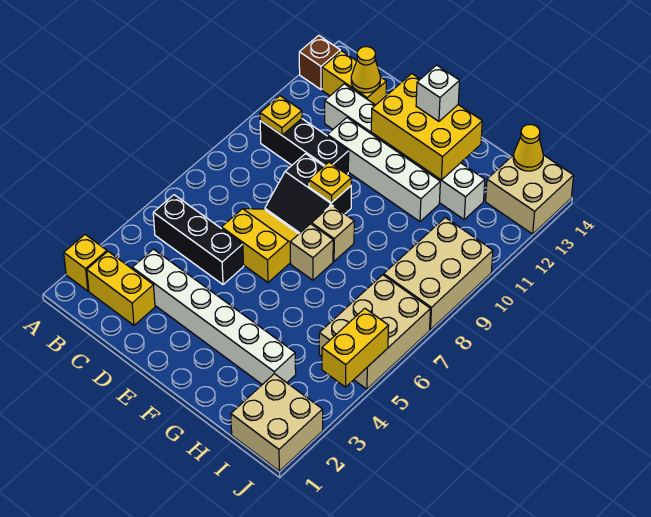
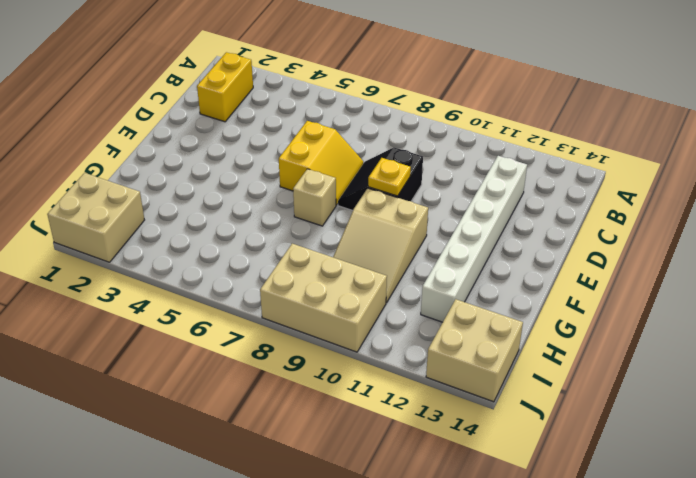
tan 2x3 slope [333,188,428,303] -> none
none -> yellow 1x1 brick [64,235,107,291]
none -> brown 1x1 brick [299,35,340,90]
none -> black 1x3 brick [153,195,244,285]

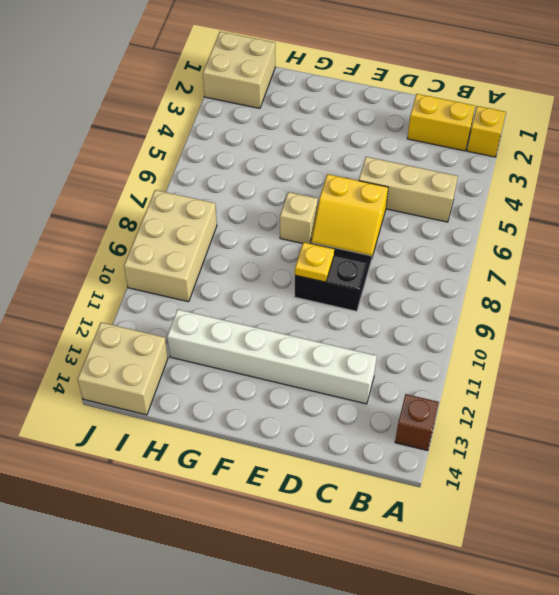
tan 1x3 brick [359,157,458,222] -> black 1x3 brick [153,195,244,285]
none -> black 1x3 brick [260,119,349,175]
none -> yellow 1x2 brick [322,51,387,105]
none -> white 1x6 brick [132,249,296,385]

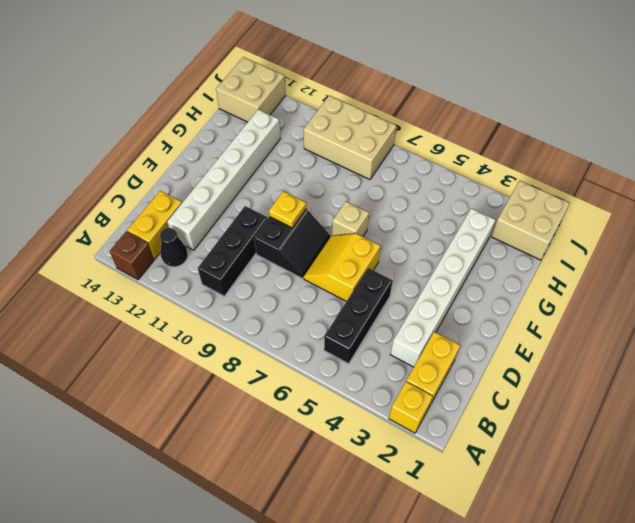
black 1x1 cone [160,228,188,267] -> none
none -> white 1x4 brick [327,118,440,222]
none -> tan 1x1 brick [312,205,354,261]
none -> tan 2x3 brick [319,275,430,389]

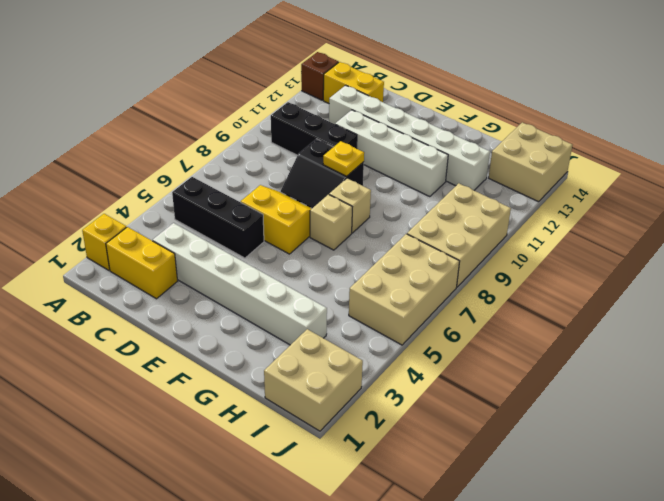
none -> yellow 1x1 plate [260,96,302,135]
none -> yellow 1x1 cone [351,47,381,93]
none -> yellow 2x3 brick [371,74,482,180]

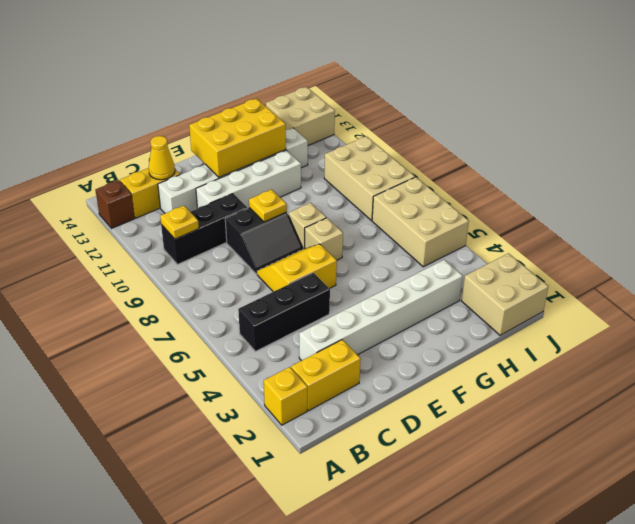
none -> yellow 1x1 cone [513,125,543,171]
none -> yellow 1x2 brick [322,308,389,387]
none -> white 1x1 brick [416,65,460,121]

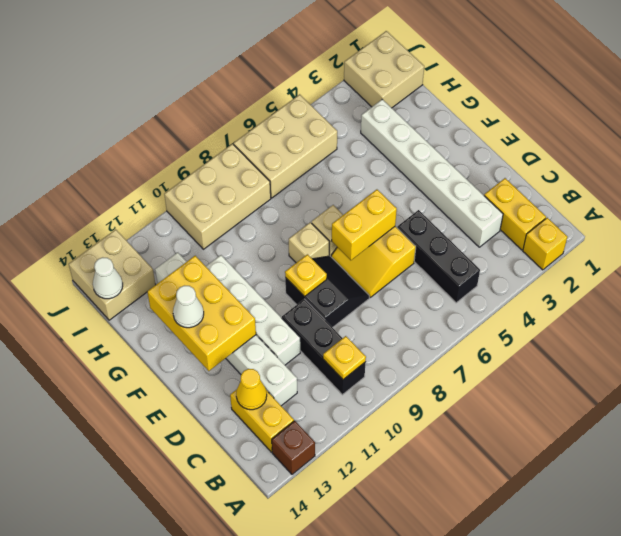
yellow 1x2 brick [332,190,397,260] -> yellow 1x2 brick moved to [322,308,389,387]
white 1x1 cone [173,286,204,328] -> white 1x1 brick [416,65,460,121]
white 1x1 cone [93,257,123,299] -> yellow 1x1 cone [513,125,543,171]

